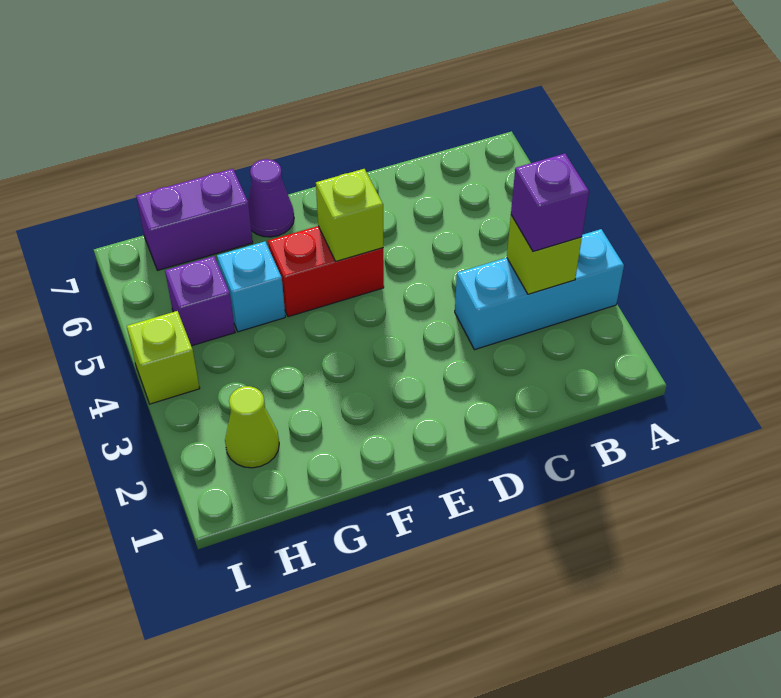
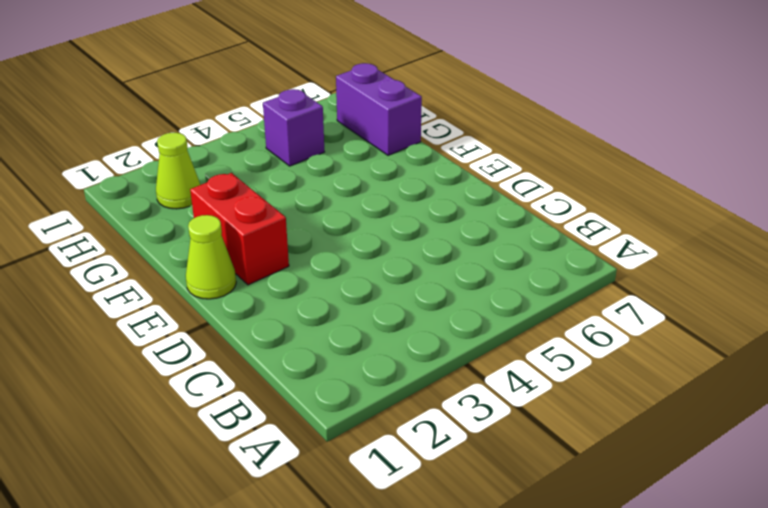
lime 1x1 cone [186,215,236,299] -> none
red 1x2 brick [190,173,289,285] -> red 1x2 brick moved to [268,226,384,317]
none -> cyan 1x3 brick [455,229,624,350]
none -> purple 1x1 cone [248,159,294,237]

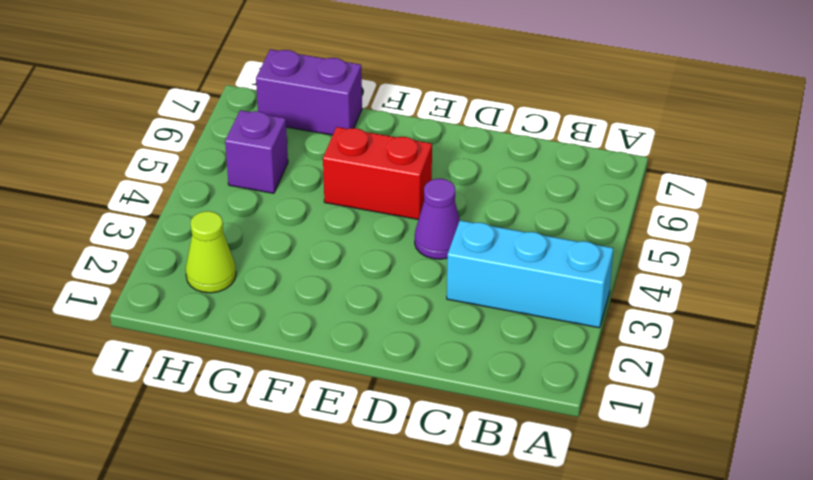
purple 1x1 cone [415,179,460,259] -> purple 1x1 cone moved to [248,159,294,237]
none -> cyan 1x1 brick [217,241,285,332]
none -> lime 1x1 brick [127,311,200,404]

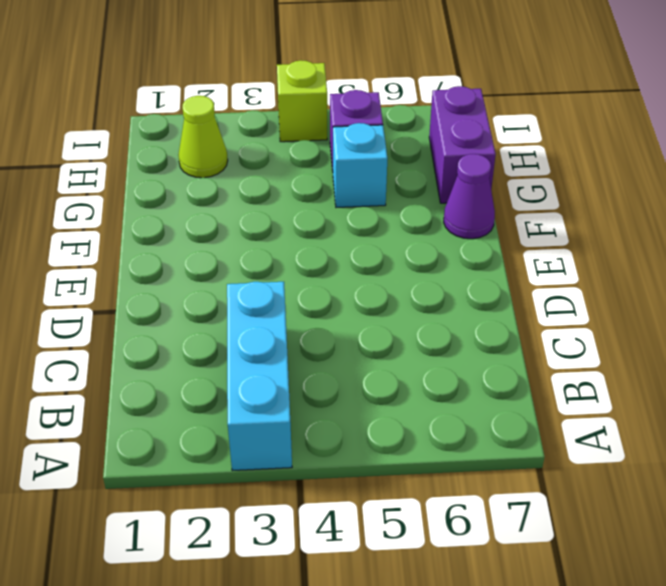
none -> red 1x2 brick [268,226,384,317]
none -> lime 1x1 brick [507,215,582,294]

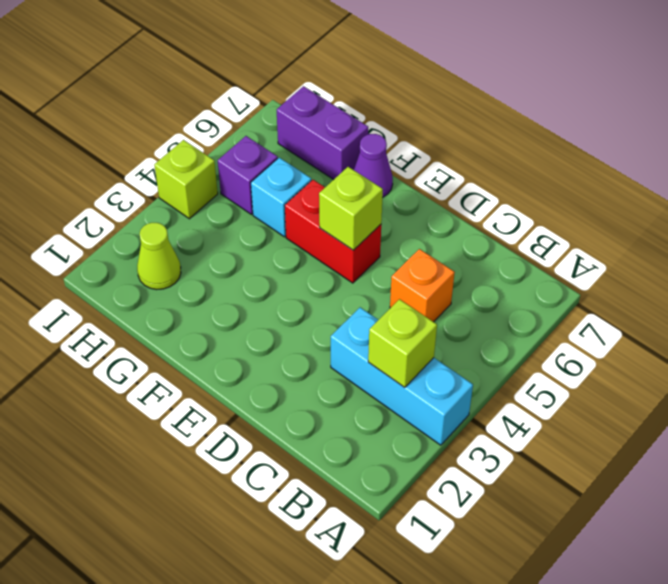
orange 1x1 brick [390,249,455,322] -> none
none -> purple 1x1 brick [511,154,589,251]

